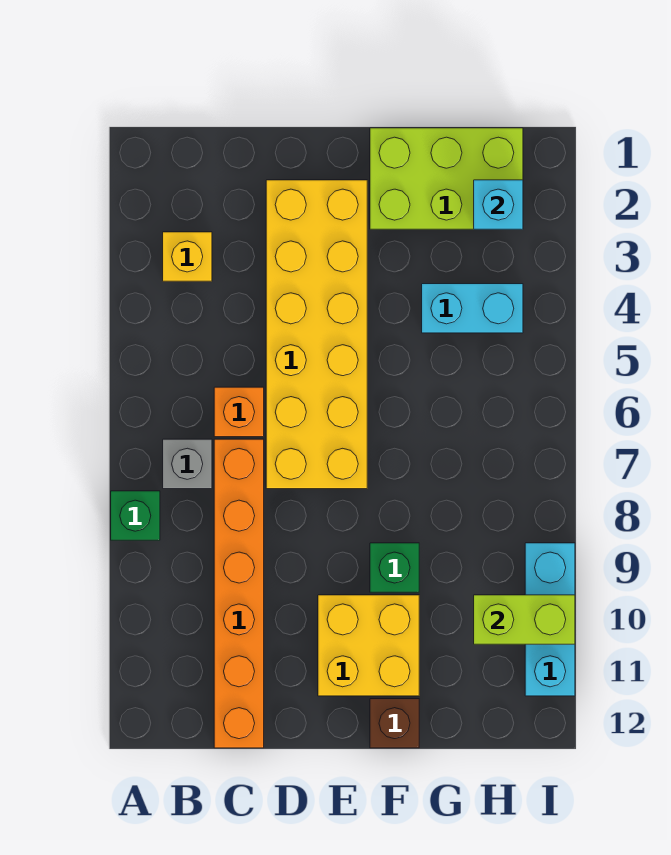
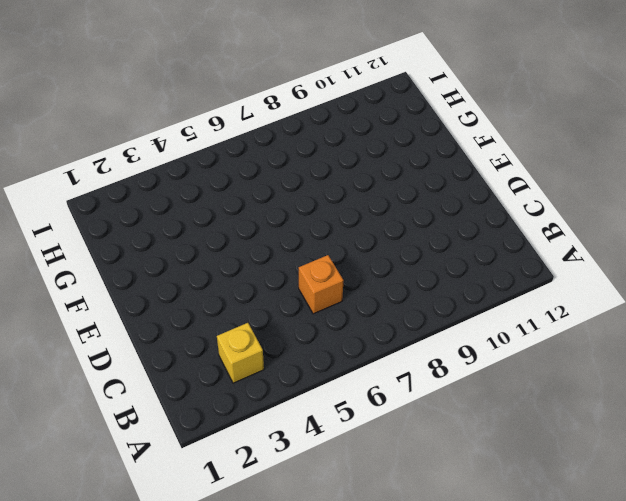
none -> green 1x1 brick [111,491,160,540]
none -> grey 1x1 brick [163,439,212,489]
none -> orange 1x6 brick [214,439,264,748]

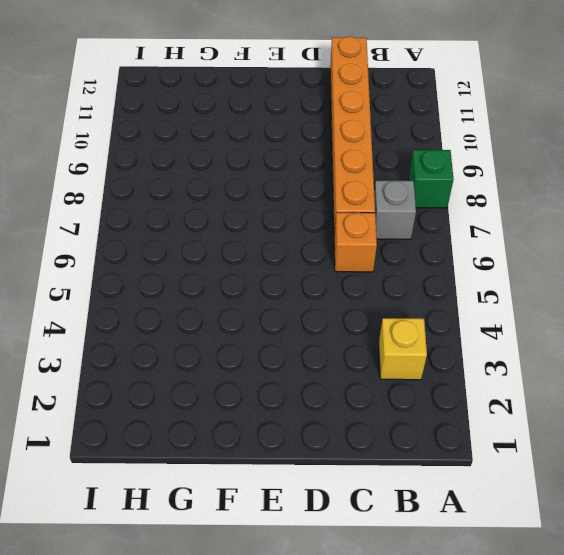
none -> yellow 2x6 brick [266,180,367,489]
none -> yellow 2x2 brick [318,595,419,696]
none -> lime 2x3 brick [370,128,523,229]

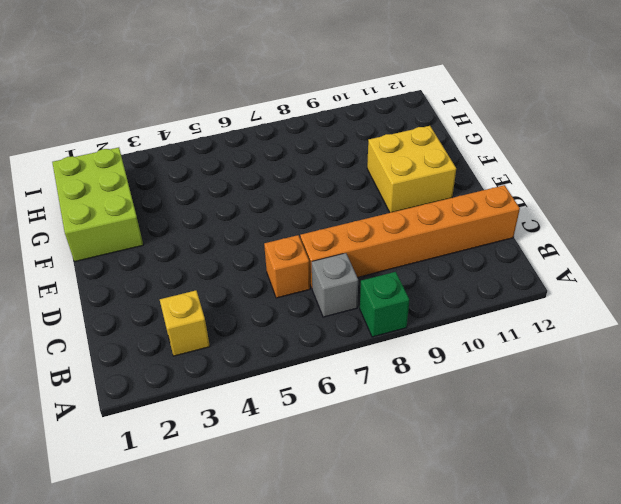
none -> yellow 2x6 brick [266,180,367,489]
none -> green 1x1 brick [370,543,419,592]
none -> brown 1x1 brick [370,699,419,748]

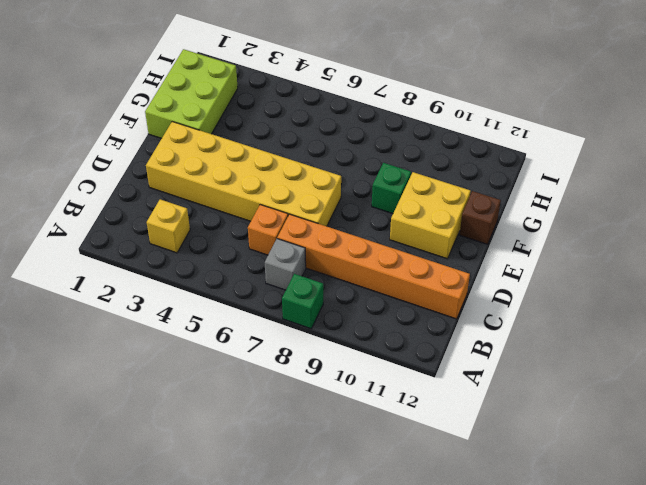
none -> cyan 1x2 brick [422,284,523,333]
none -> cyan 1x3 brick [525,543,575,696]
none -> cyan 1x1 brick [474,180,523,229]

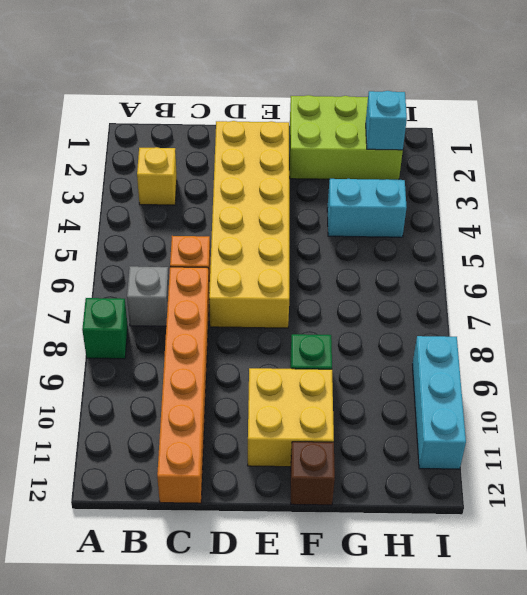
none -> lime 1x2 brick [474,595,575,644]

